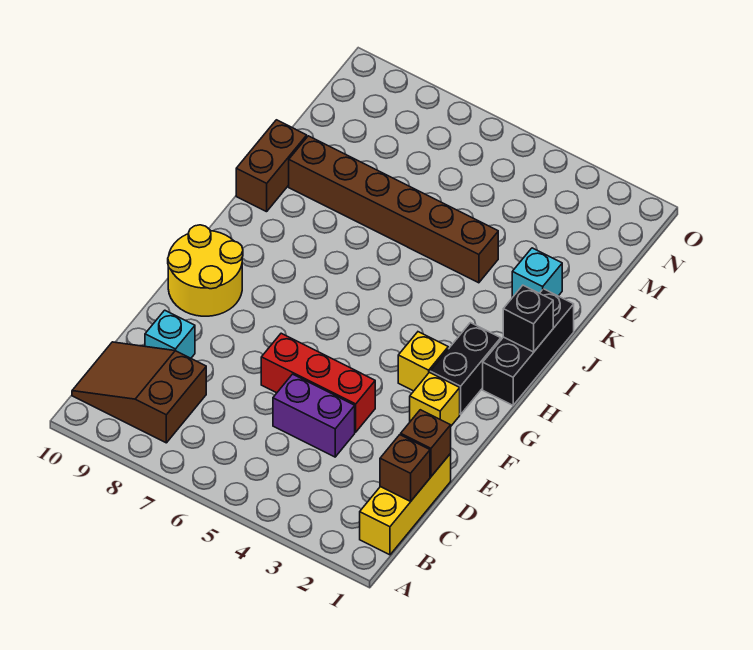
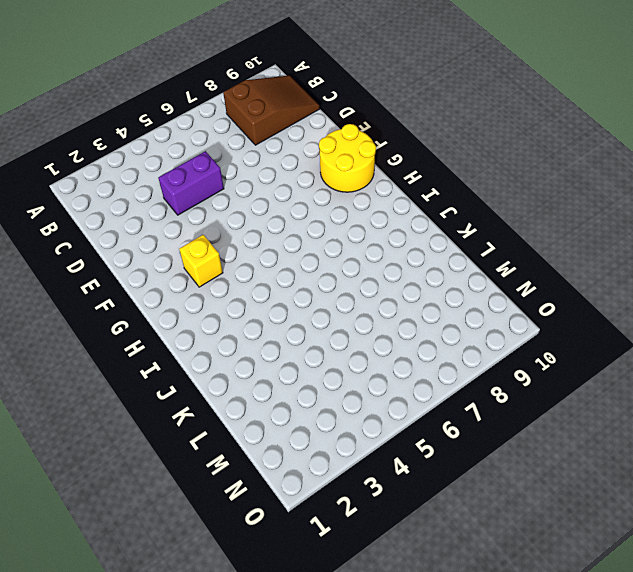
none -> yellow 1x3 brick [360,454,451,555]
none -> cyan 1x1 brick [145,310,195,358]
none -> red 1x3 brick [261,333,375,432]

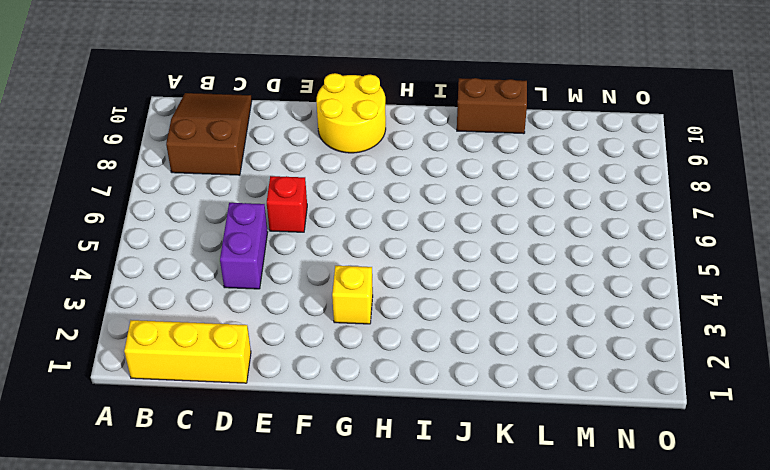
red 1x1 brick [267,176,307,232] -> red 1x3 brick [261,333,375,432]
none -> cyan 1x1 brick [145,310,195,358]
none -> yellow 1x1 brick [410,372,460,426]
none -> black 1x2 brick [430,323,501,414]

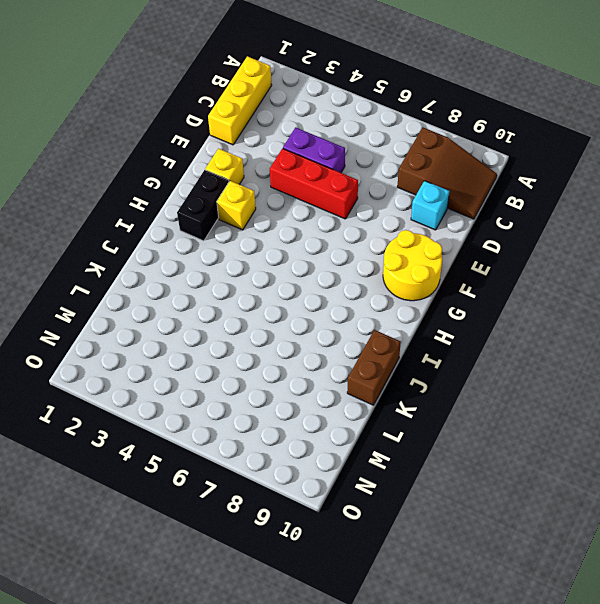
none -> black 1x3 brick [483,289,574,405]
none -> cyan 1x1 brick [512,248,562,297]
none -> brown 1x6 brick [289,136,498,283]

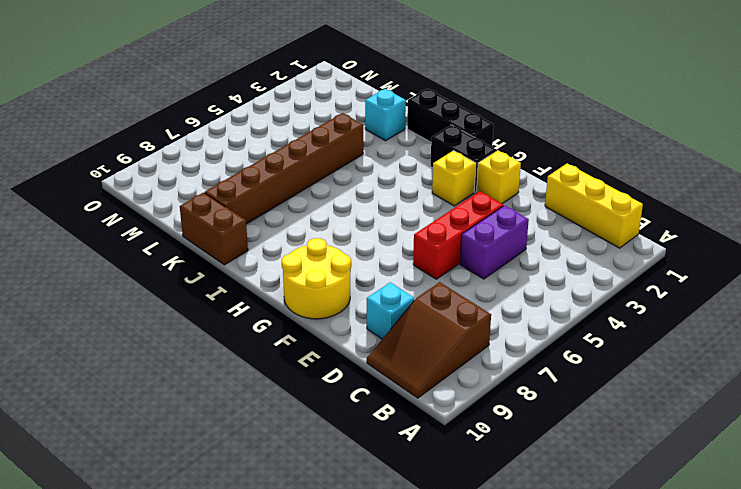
none -> brown 1x1 brick [380,435,430,501]
none -> brown 1x1 brick [401,410,451,476]
none -> black 1x1 brick [503,285,553,352]

